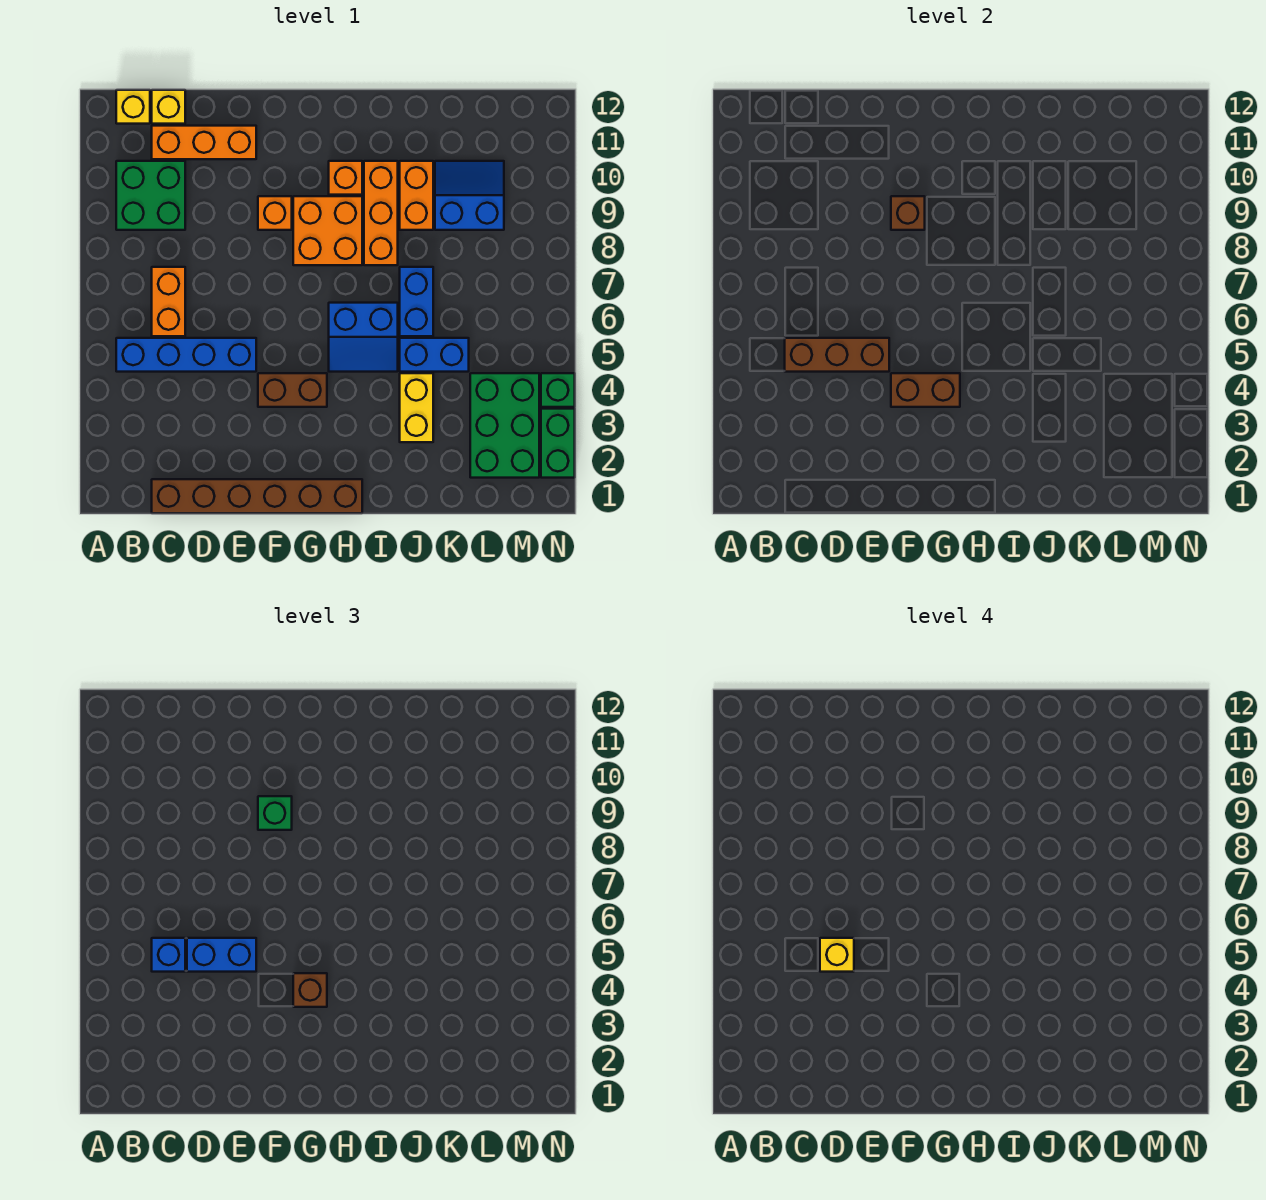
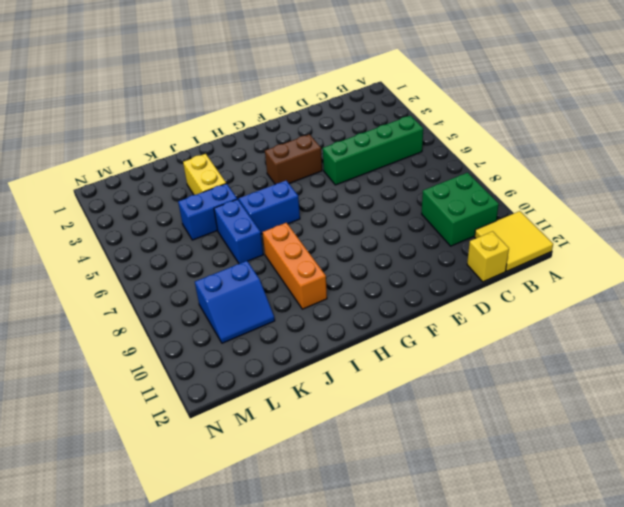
yellow 2x2 tile [475,211,553,271] -> yellow 1x1 brick [116,90,150,124]
green 1x4 brick [323,116,423,185] -> blue 1x4 brick [116,338,256,372]
none -> brown 1x6 brick [152,479,362,513]
none -> orange 1x2 brick [152,267,185,336]
none -> orange 1x3 brick [152,126,256,159]

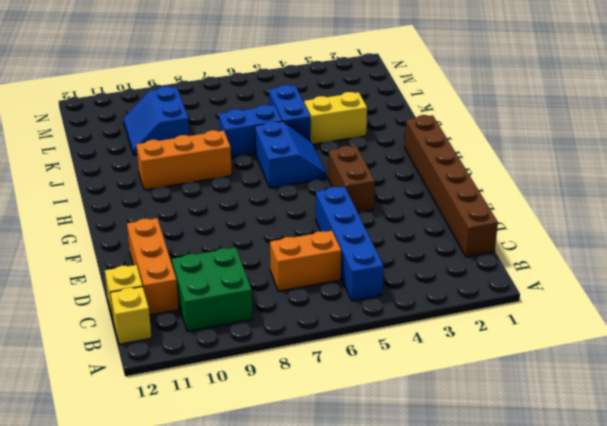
none -> orange 1x1 brick [258,196,292,230]
none -> orange 2x2 brick [293,196,362,265]
none -> orange 1x1 brick [329,161,362,195]

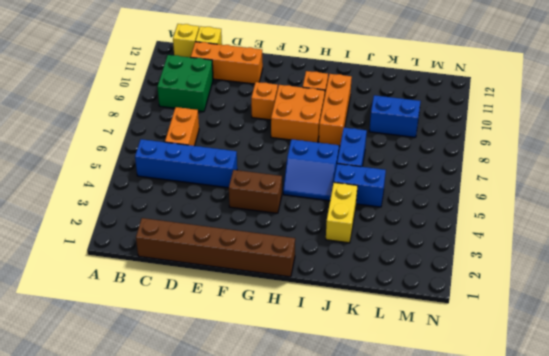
none -> orange 1x2 brick [400,161,433,230]
none -> green 2x3 brick [470,373,539,478]
none -> green 1x2 brick [541,409,575,478]

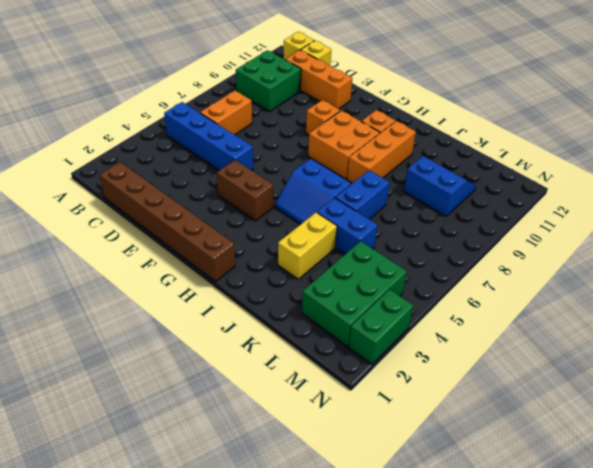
none -> orange 1x2 brick [400,161,433,230]
none -> green 1x1 brick [541,373,575,407]
none -> brown 1x3 brick [785,338,889,372]

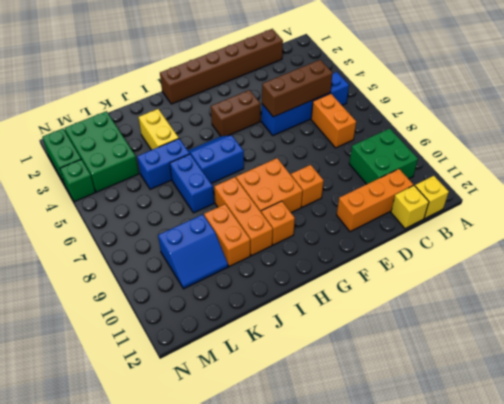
none -> brown 1x2 brick [891,373,960,407]
none -> brown 1x1 brick [891,196,925,230]
none -> blue 1x1 brick [152,938,185,972]

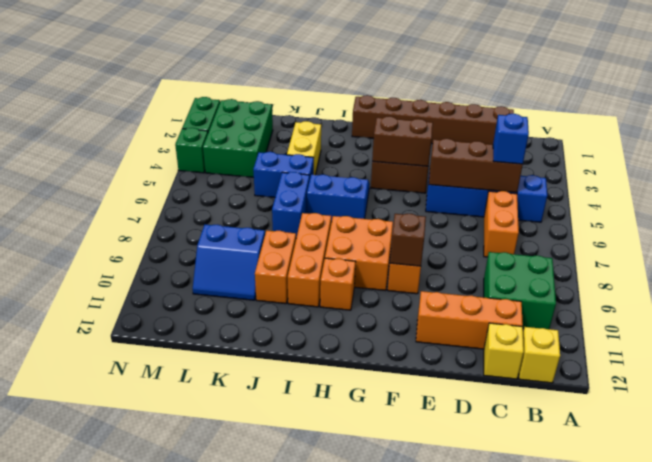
none -> blue 1x2 brick [187,938,256,972]
none -> green 1x1 brick [258,796,292,830]
none -> brown 1x1 brick [293,973,327,1007]

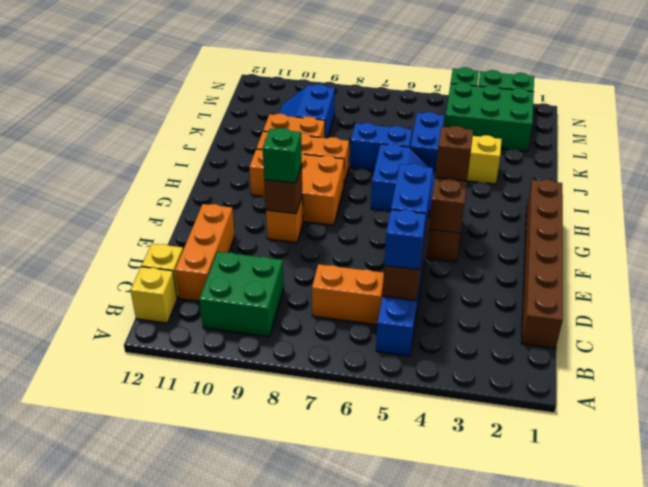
none -> yellow 1x1 brick [820,938,854,972]

